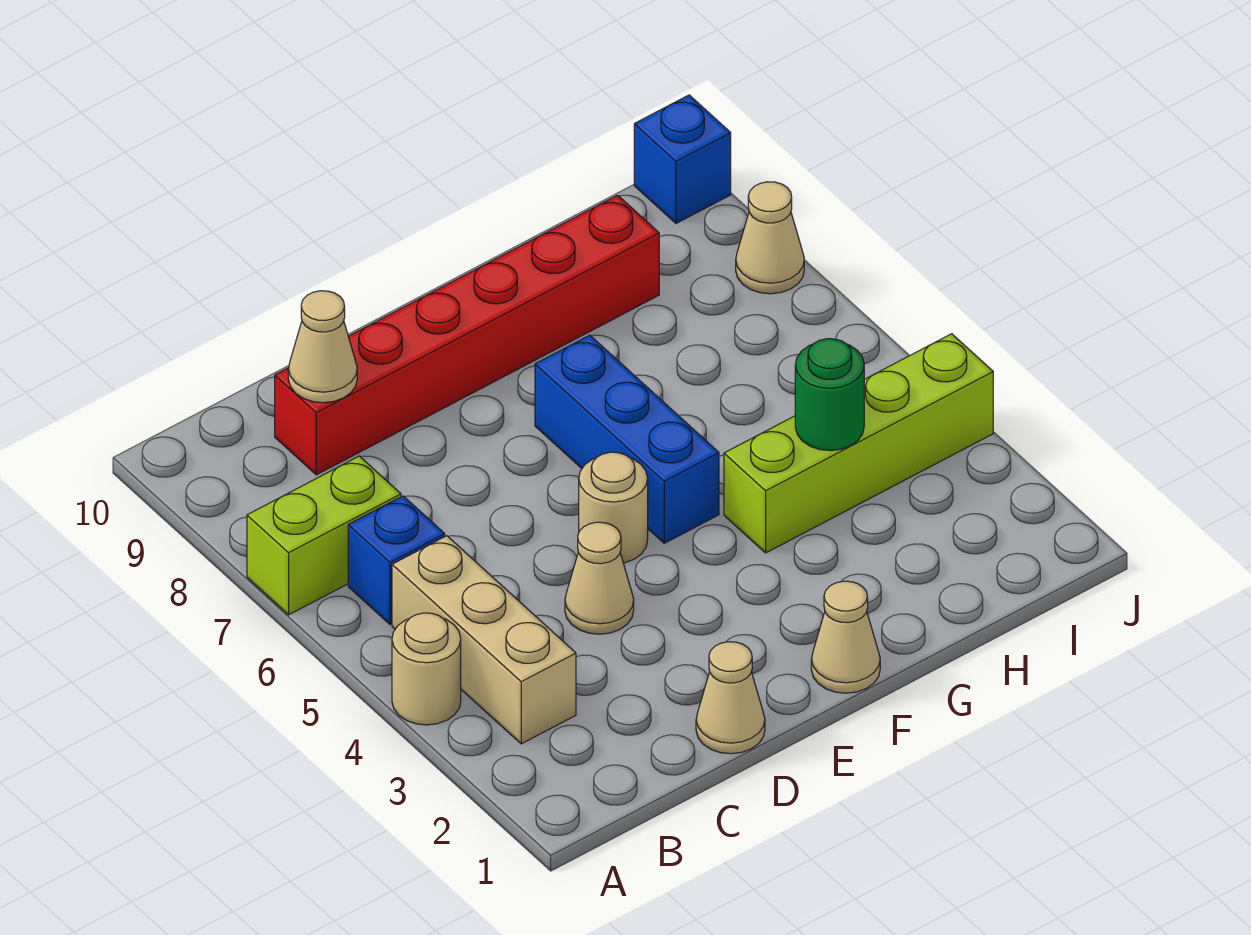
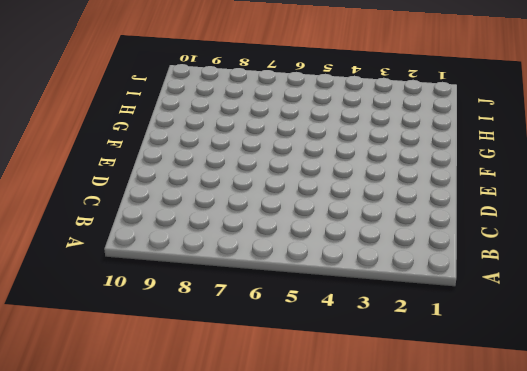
none -> tan 1x1 round brick [392,613,461,725]
none -> lime 1x2 brick [247,456,401,615]
none -> tan 1x3 brick [392,536,576,744]

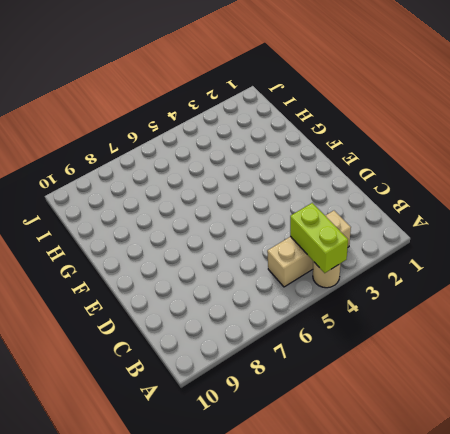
lime 1x2 brick [290,203,348,273] -> lime 1x2 brick moved to [247,456,401,615]
none -> blue 1x1 brick [348,496,445,624]
none -> red 1x6 brick [275,195,659,475]
none -> tan 1x1 cone [696,642,765,754]

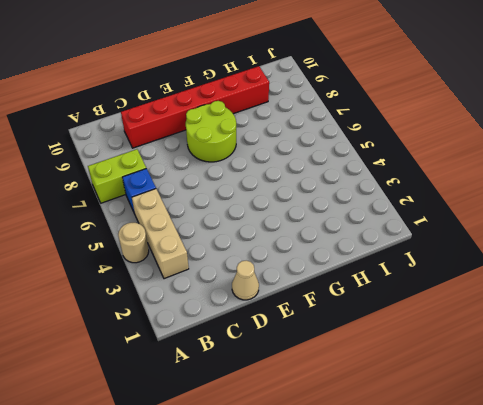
lime 2x2 round brick [186,101,236,162] -> blue 1x3 brick [535,335,719,543]
none -> tan 1x1 cone [565,522,634,634]
none -> tan 1x1 round brick [579,452,648,563]
none -> tan 1x1 cone [811,581,880,693]

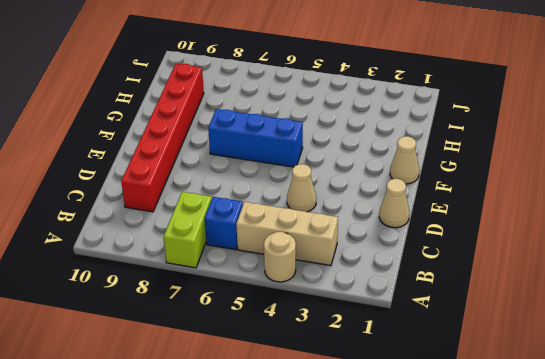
none -> tan 1x1 round brick [579,452,648,563]
none -> lime 1x4 brick [724,334,993,553]
none -> tan 1x1 cone [736,182,804,294]

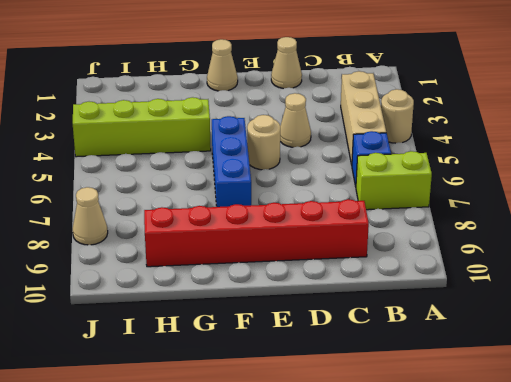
none -> blue 1x1 brick [634,95,731,223]
none -> tan 1x1 cone [288,291,357,403]
none -> green 1x1 round brick [795,339,864,451]

